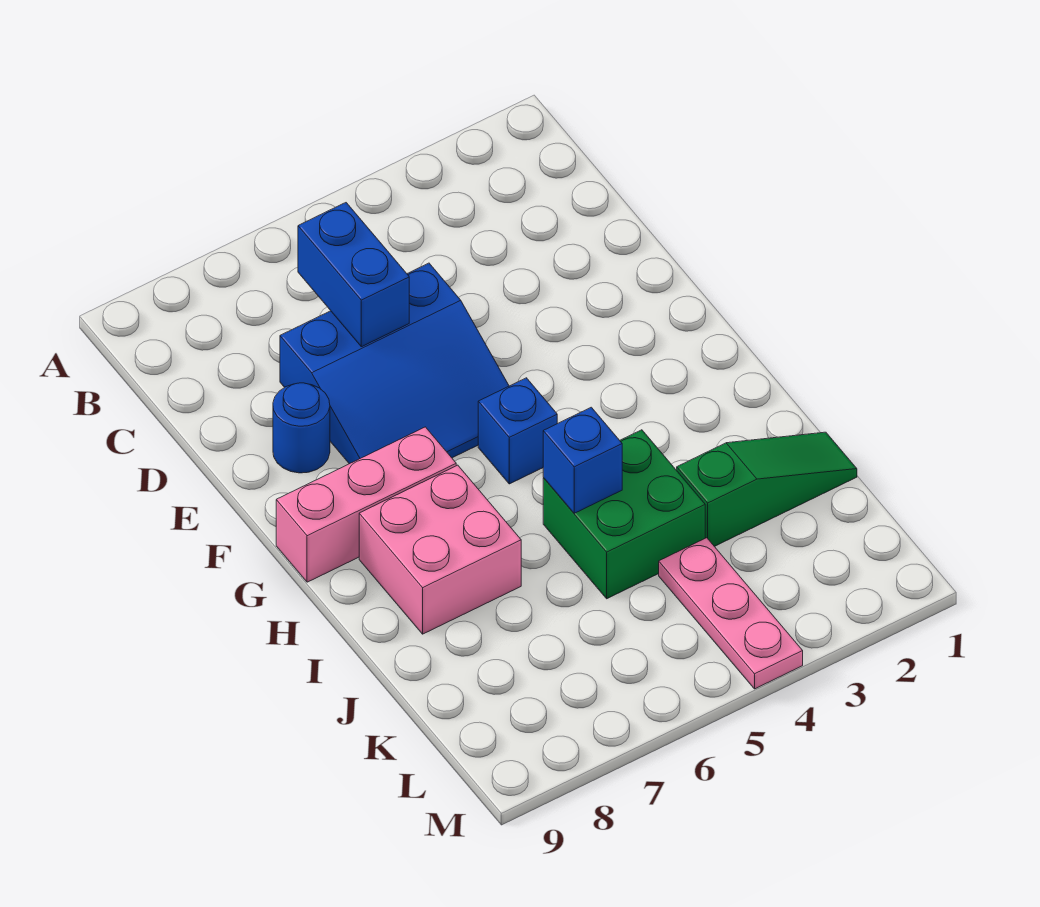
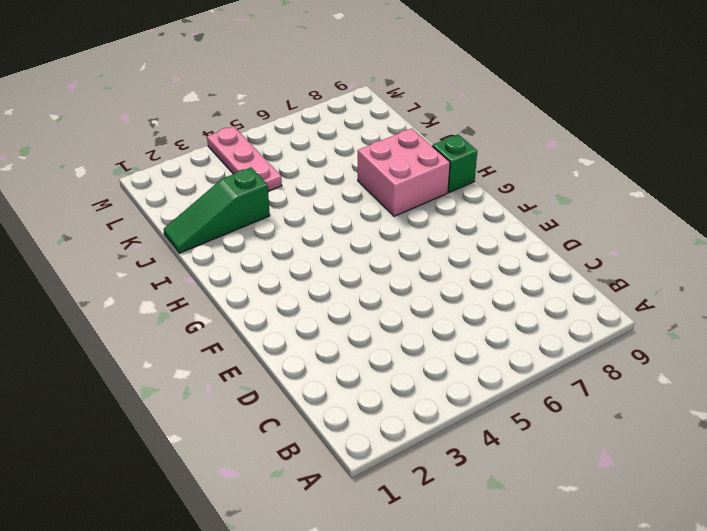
green 1x1 brick [432,135,477,192] -> none
none -> blue 3x3 slope [280,263,509,464]
none -> blue 1x1 round brick [273,383,330,473]

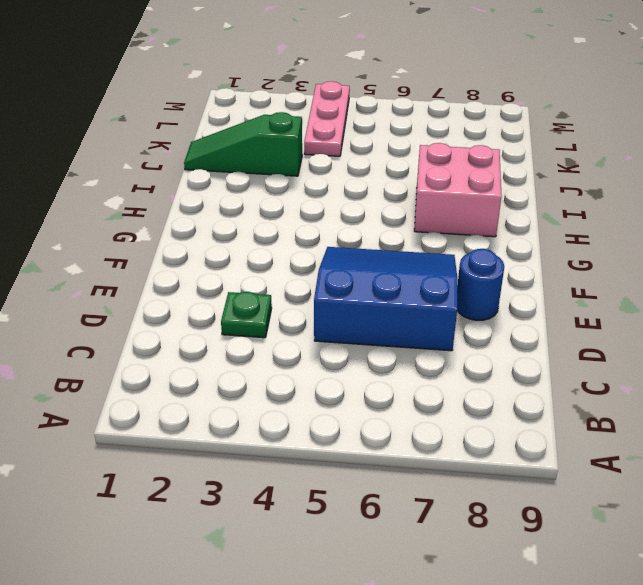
green 1x1 plate [221,292,272,338] -> none
none -> blue 1x1 brick [478,378,557,484]
none -> pink 1x3 brick [276,427,456,582]

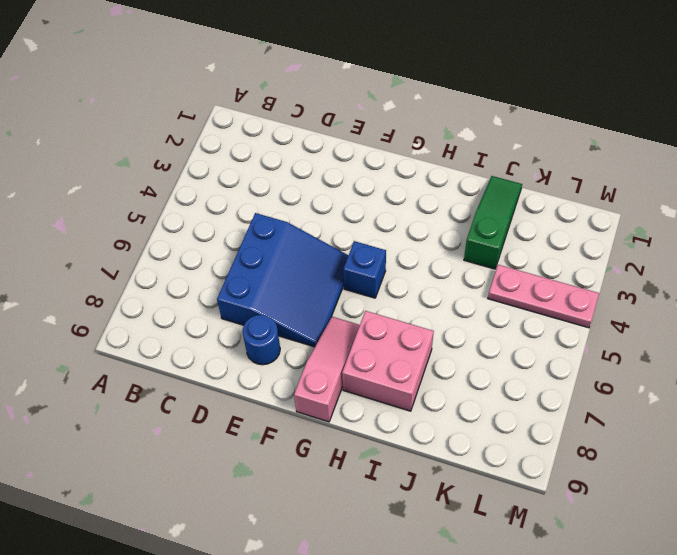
pink 1x3 slope [294,317,360,422] -> pink 1x3 brick [276,427,456,582]
none -> green 2x2 brick [543,430,705,599]
none -> blue 1x2 brick [298,203,409,347]

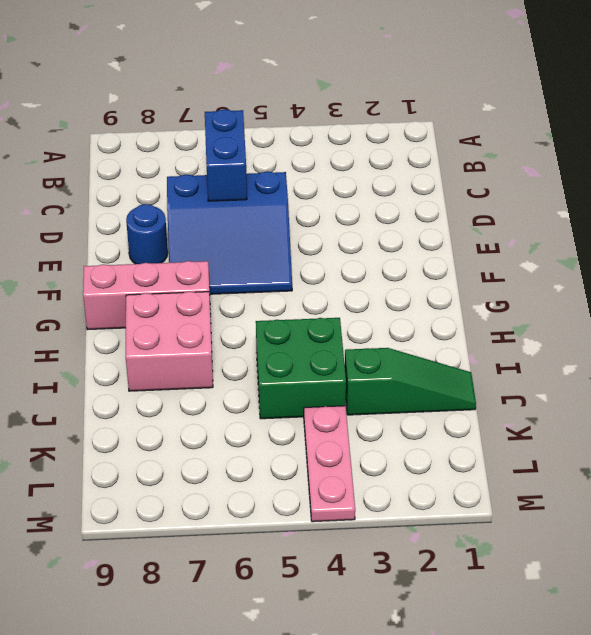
none -> blue 1x1 brick [478,378,557,484]
none -> blue 1x1 brick [543,407,622,513]

